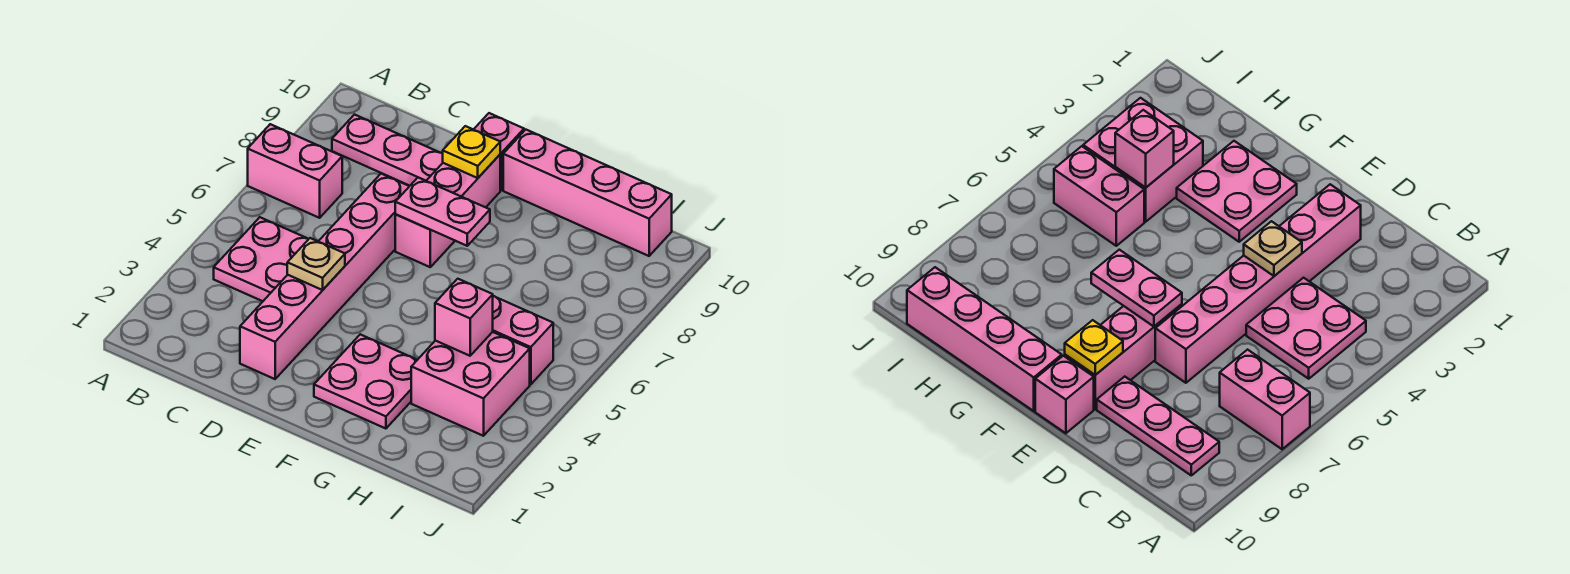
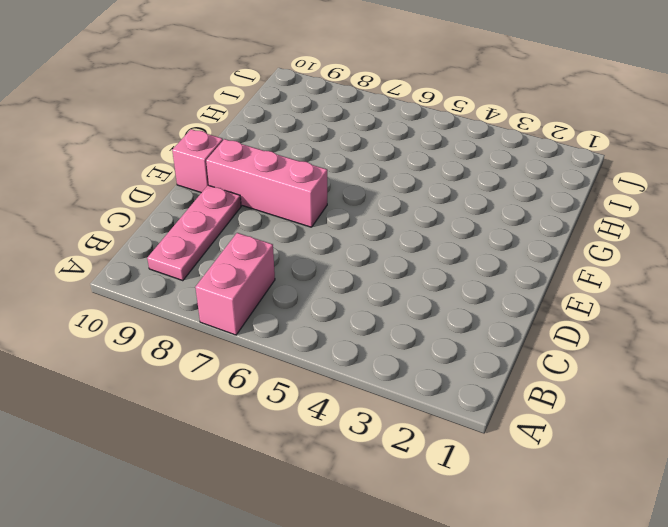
none -> pink 2x2 plate [214,217,308,301]
none -> pink 1x6 brick [240,174,409,379]
none -> pink 2x2 plate [314,334,417,429]

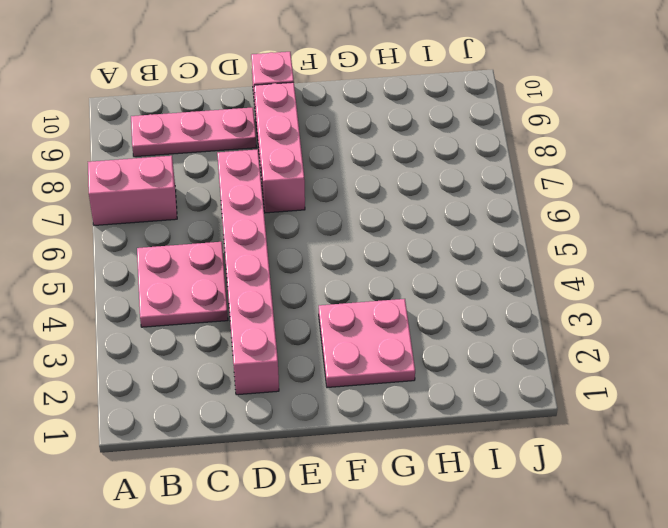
none -> pink 1x4 brick [503,130,672,256]
none -> pink 2x2 brick [411,332,530,436]
none -> pink 1x2 brick [493,296,553,384]

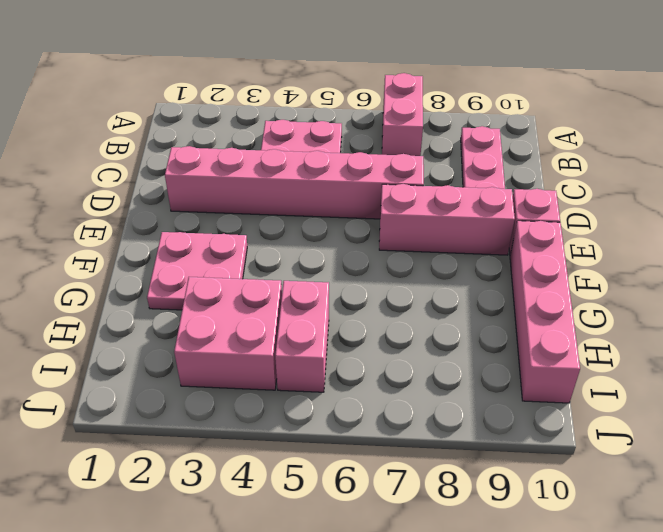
none -> tan 1x1 plate [287,238,345,290]
none -> pink 1x2 plate [395,178,490,246]
none -> yellow 1x1 plate [443,126,500,178]

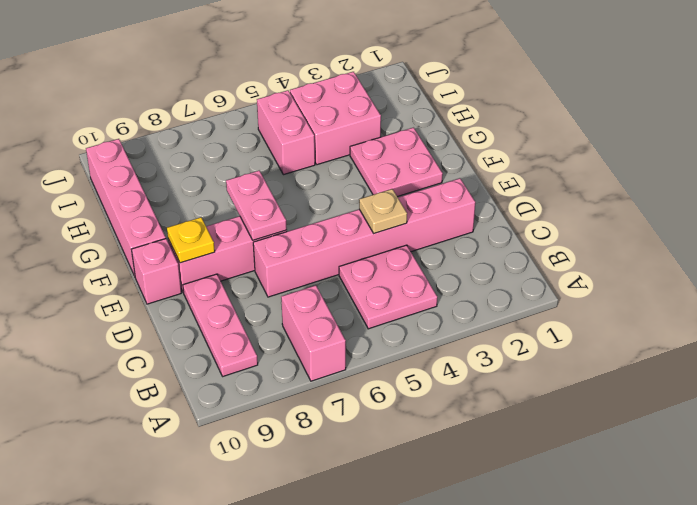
none -> pink 1x1 brick [435,279,493,356]

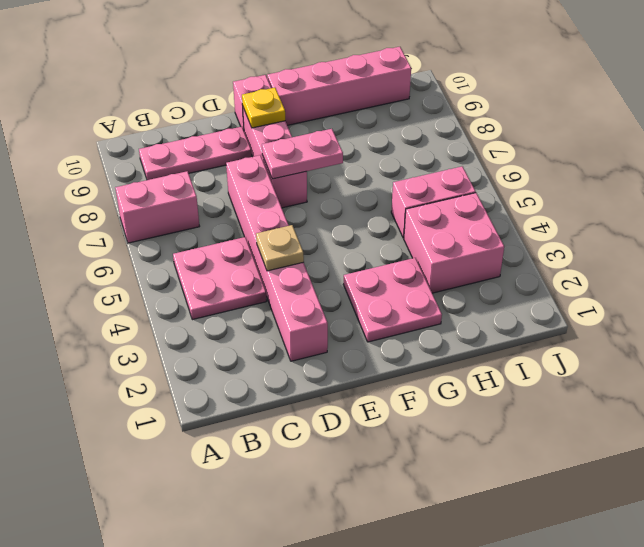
none -> pink 1x1 brick [435,279,493,356]

